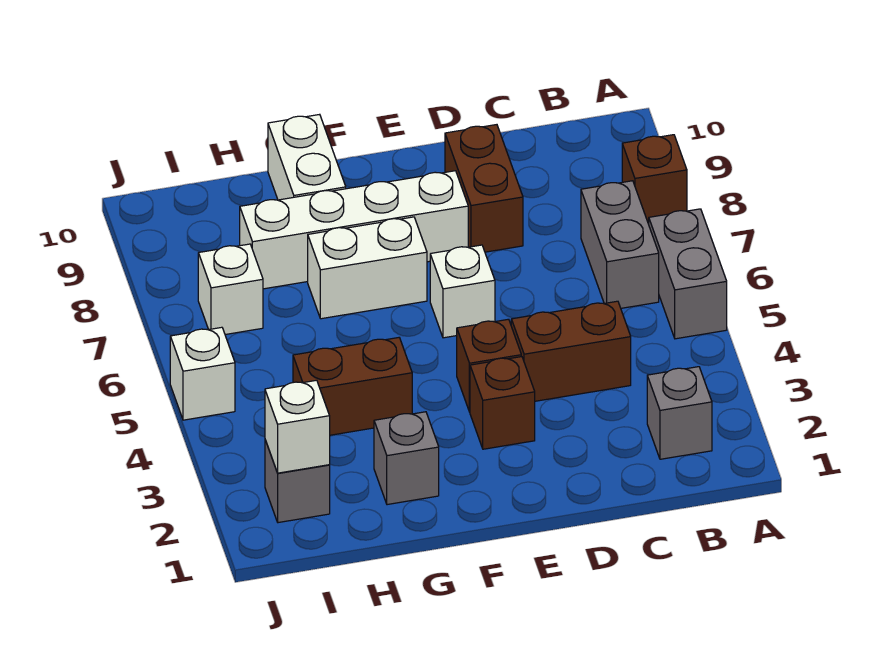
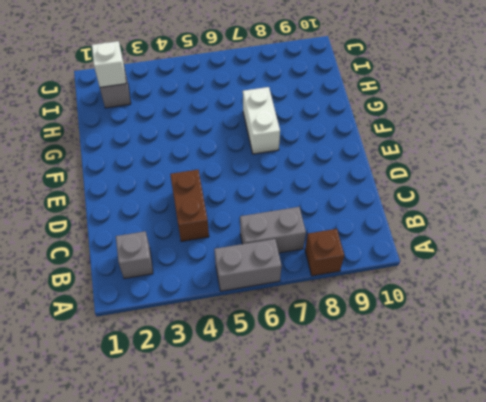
none -> brown 1x2 brick [445,125,523,252]
none -> brown 1x1 brick [470,357,535,449]
none -> brown 1x1 brick [457,319,521,412]

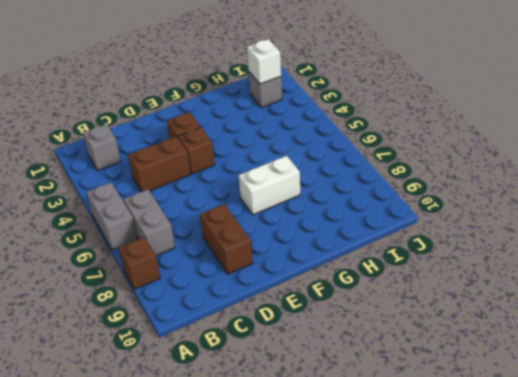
none -> white 1x1 brick [430,245,495,338]
none -> white 1x4 brick [240,171,468,289]
none -> grey 1x1 brick [374,412,439,505]

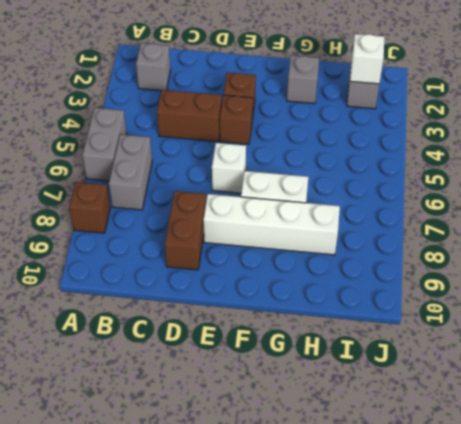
none -> brown 1x2 brick [293,338,412,435]
none -> white 1x2 brick [268,114,346,200]
none -> white 1x1 brick [198,244,263,335]

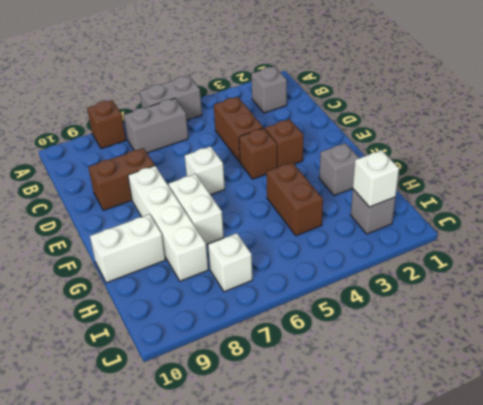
none -> white 1x1 brick [170,327,235,420]

